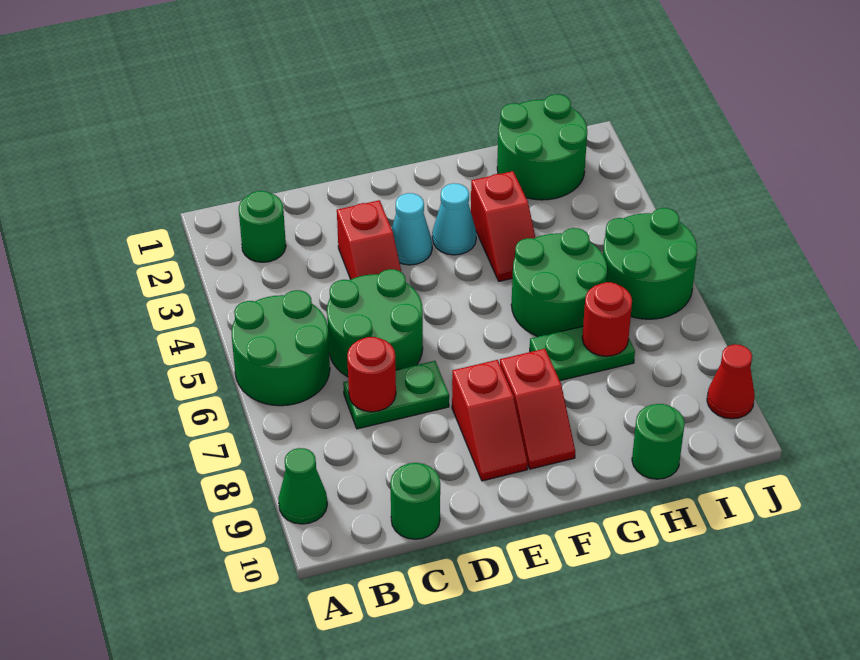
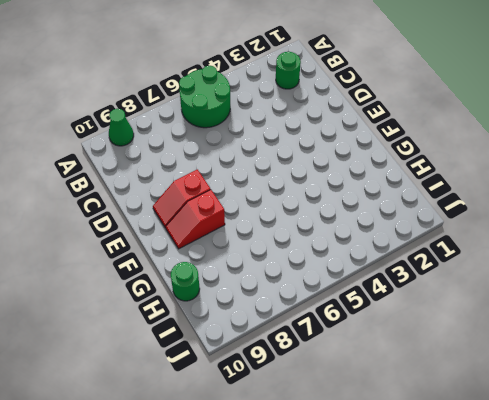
none -> green 2x2 round brick [327,269,423,377]
none -> green 1x2 plate [343,361,449,429]
none -> green 1x1 round brick [390,463,440,539]

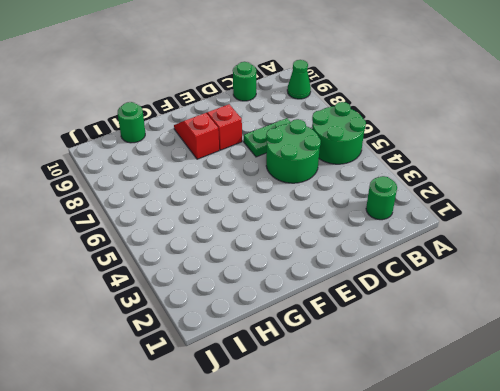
none -> red 1x2 slope [337,200,401,279]
none -> cyan 1x1 cone [392,193,432,265]
none -> cyan 1x1 cone [432,183,476,255]

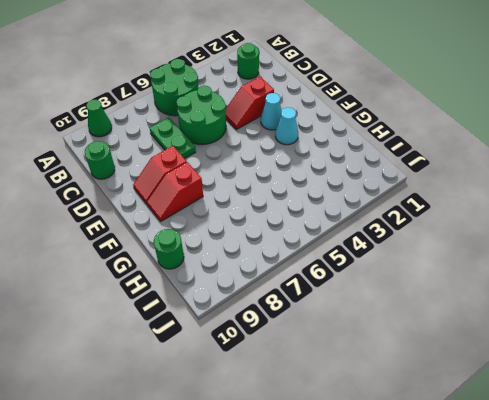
none -> red 1x2 slope [471,171,535,281]
none -> green 2x2 round brick [511,228,607,337]
none -> green 1x2 plate [530,326,635,381]

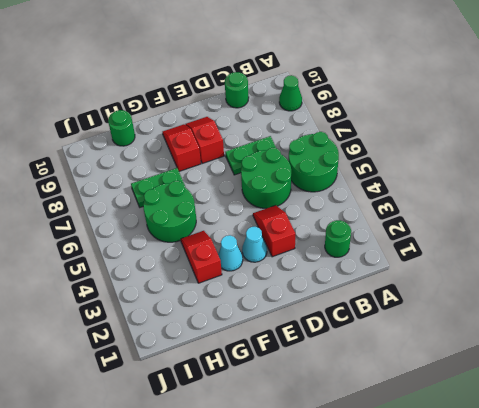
none -> green 2x2 round brick [497,94,587,200]
none -> green 2x2 round brick [603,208,697,319]
none -> red 1x1 cone [707,344,755,419]

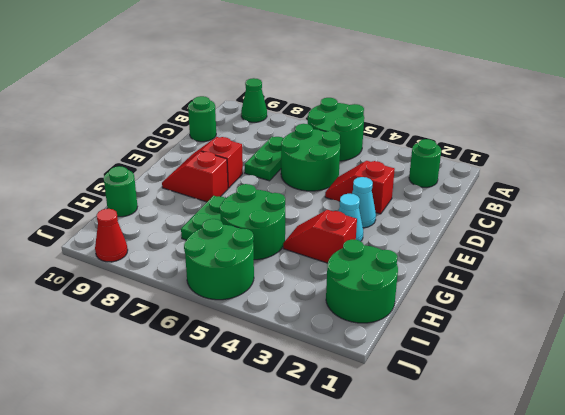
none -> red 1x1 round brick [347,337,396,412]
none -> red 1x1 round brick [582,282,632,356]

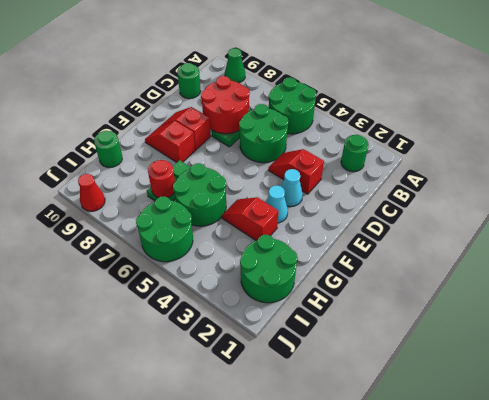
red 2x2 round brick [201,76,250,134] -> red 1x1 round brick [347,337,396,412]

